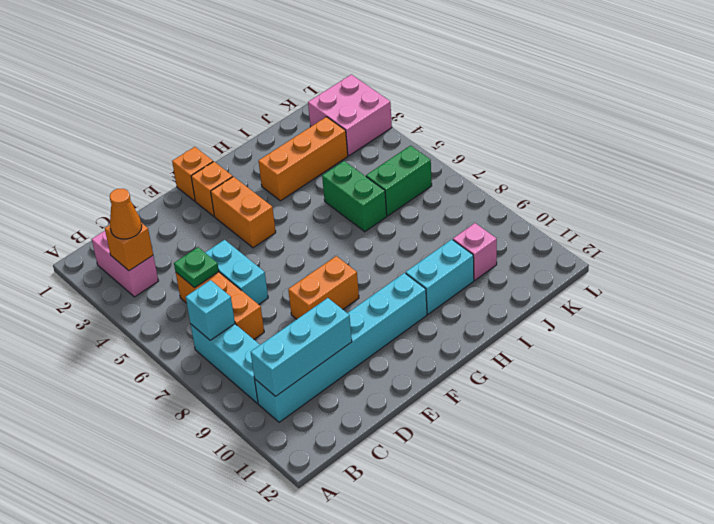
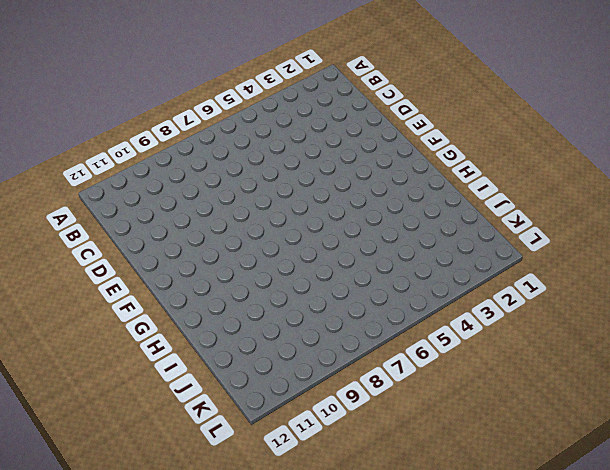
none -> pink 1x2 brick [92,231,158,297]
none -> cyan 1x3 brick [191,324,260,403]
none -> cyan 1x6 brick [255,273,427,422]

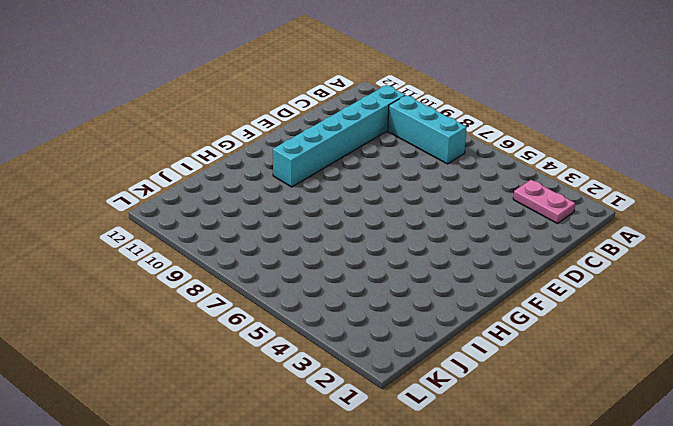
pink 1x2 plate [513,180,575,224] -> pink 1x2 brick [92,231,158,297]
none -> orange 1x3 brick [176,272,264,339]
none -> cyan 1x2 brick [205,240,268,304]
none -> orange 1x2 brick [288,256,359,319]

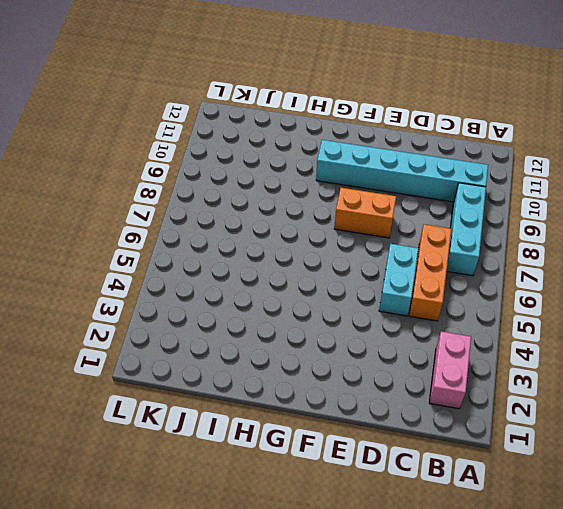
none -> orange 1x1 brick [172,147,213,201]
none -> orange 1x1 brick [191,162,233,216]
none -> orange 1x2 brick [211,177,276,248]

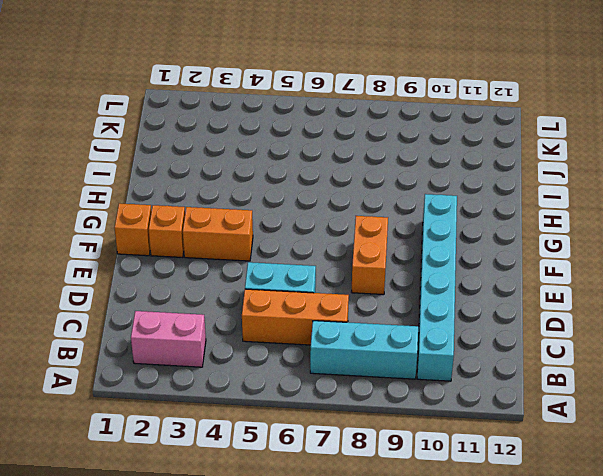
none -> orange 1x3 brick [258,117,348,201]
none -> cyan 1x2 brick [406,239,474,314]
none -> green 1x2 brick [322,161,387,232]

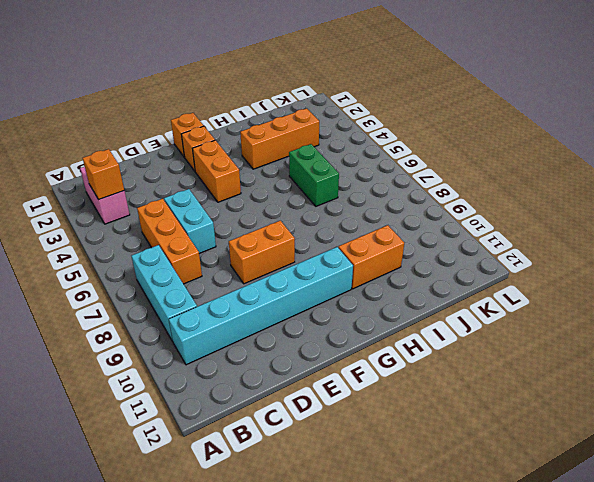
orange 1x2 brick [338,225,404,289] -> cyan 1x2 brick [406,239,474,314]
none -> green 1x2 brick [366,146,432,216]
none -> pink 1x1 brick [453,223,497,280]
none -> pink 2x2 brick [308,74,392,156]

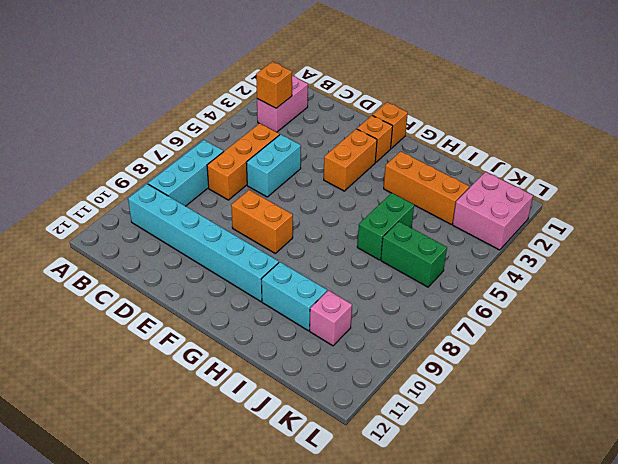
none -> cyan 1x1 brick [186,280,235,340]
none -> cyan 1x3 brick [251,298,352,396]
none -> green 1x1 plate [174,247,219,288]

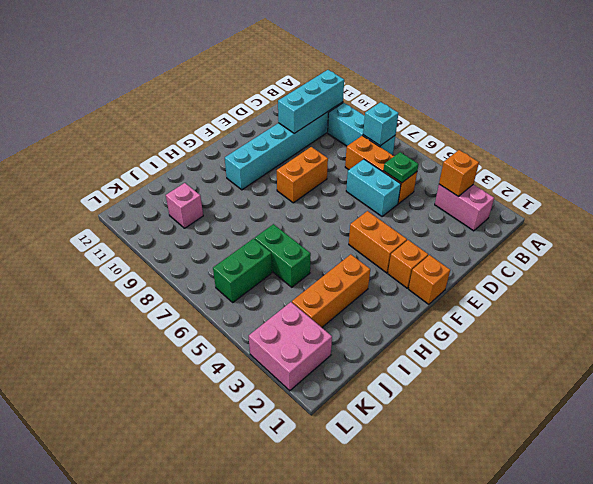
none -> cyan 1x2 brick [406,239,474,314]
none -> orange 1x1 cone [110,189,142,239]

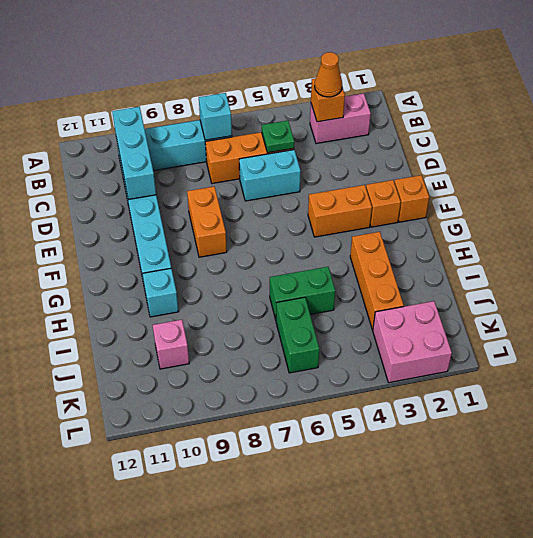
cyan 1x1 brick [143,268,179,317] -> cyan 1x2 brick [406,239,474,314]

